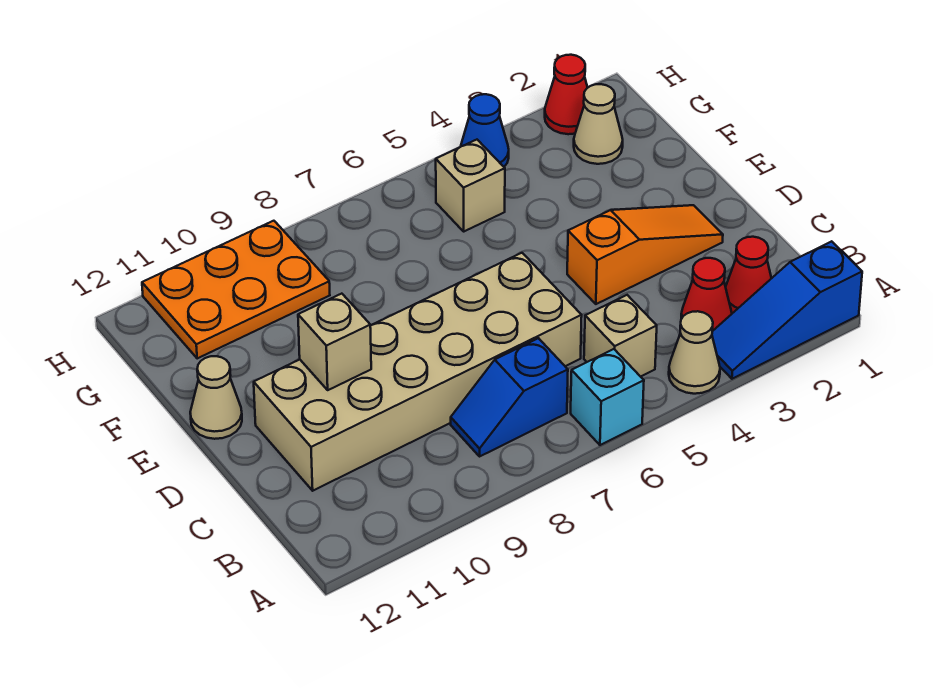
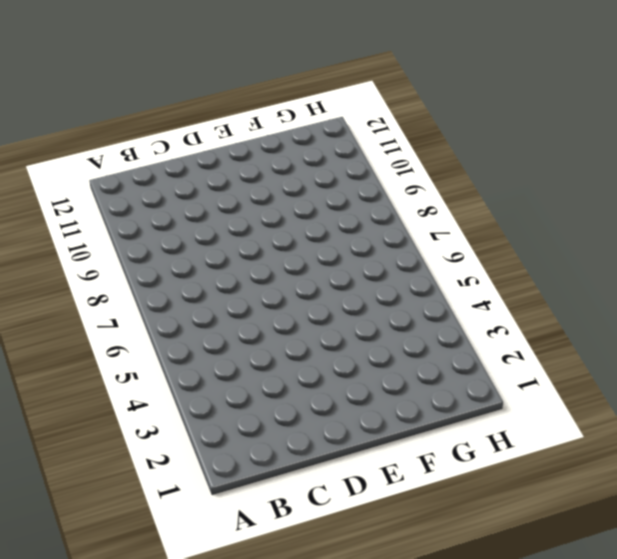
none -> blue 1x3 slope [712,241,862,379]
none -> tan 1x1 cone [669,311,720,394]
none -> cyan 1x1 brick [571,349,644,445]

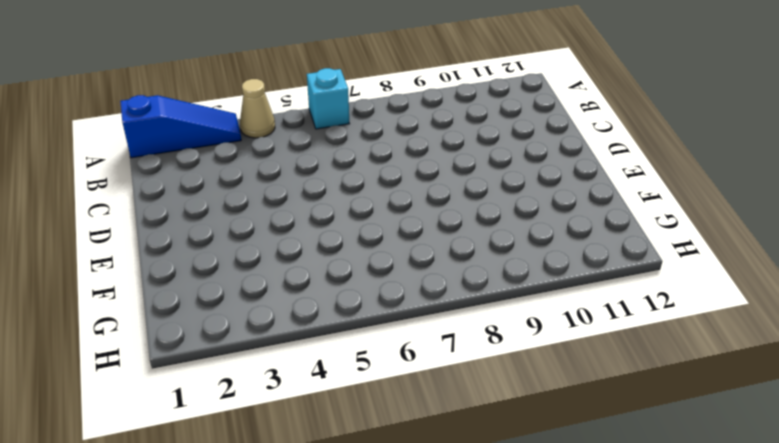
none -> red 1x1 cone [726,237,771,313]
none -> red 1x1 cone [681,258,732,330]
none -> tan 1x1 brick [584,295,657,377]

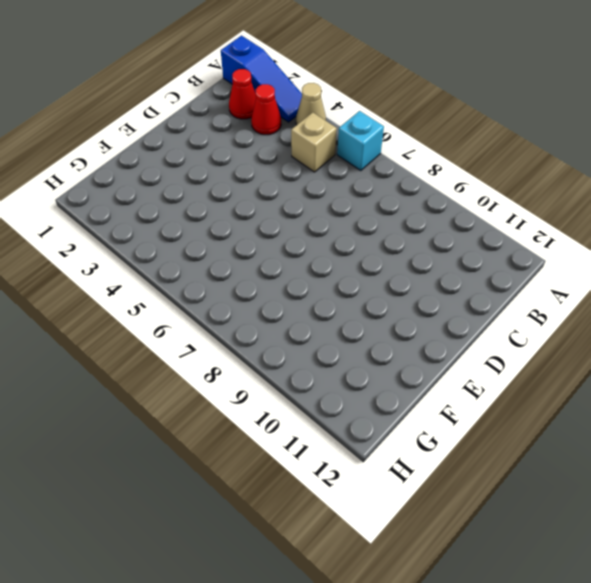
none -> blue 1x2 slope [451,338,568,456]
none -> tan 2x6 brick [254,253,582,491]
none -> orange 1x3 slope [567,205,723,304]

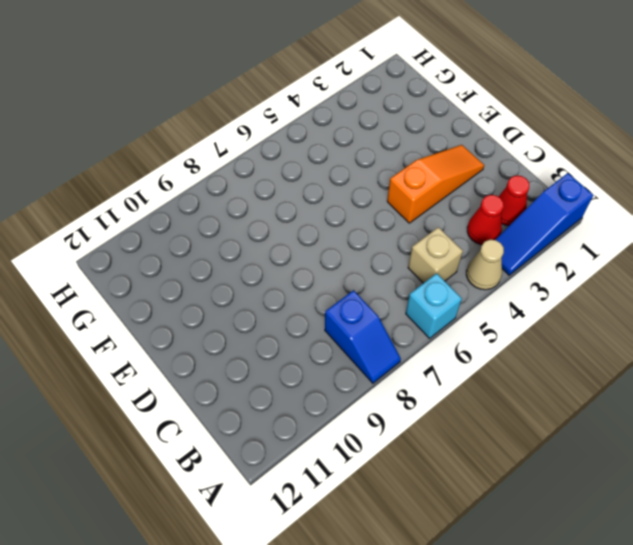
blue 1x2 slope [325,290,401,383] -> blue 1x2 slope turned to [451,338,568,456]
none -> tan 2x6 brick [254,253,582,491]
none -> tan 1x1 cone [190,356,242,439]
none -> tan 1x1 cone [574,84,623,164]

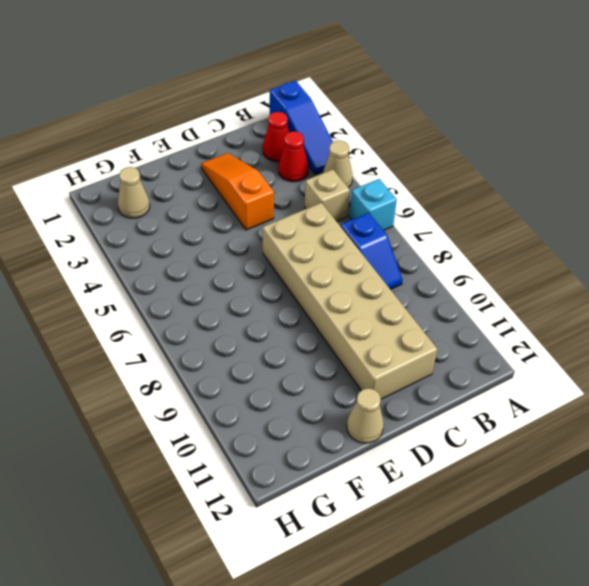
none -> tan 1x1 brick [436,140,505,231]
none -> orange 2x3 plate [142,221,330,359]
none -> red 1x1 cone [545,55,588,134]

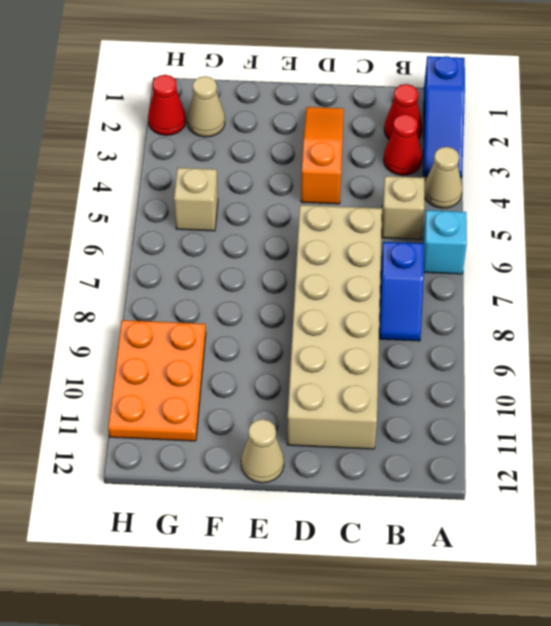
none -> blue 1x1 cone [461,94,509,167]
none -> tan 1x1 brick [298,294,371,390]

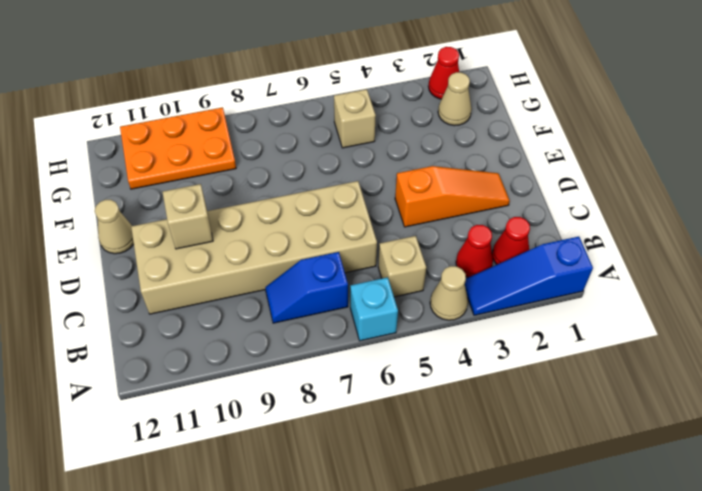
none -> blue 1x1 cone [461,94,509,167]

